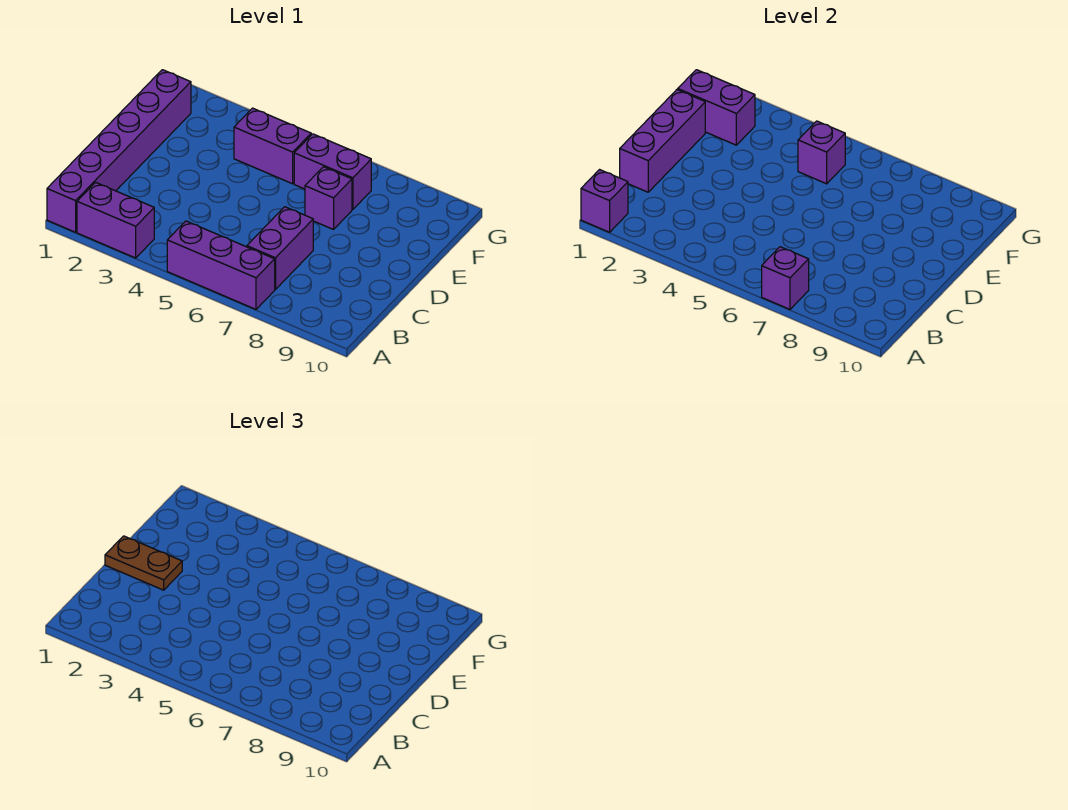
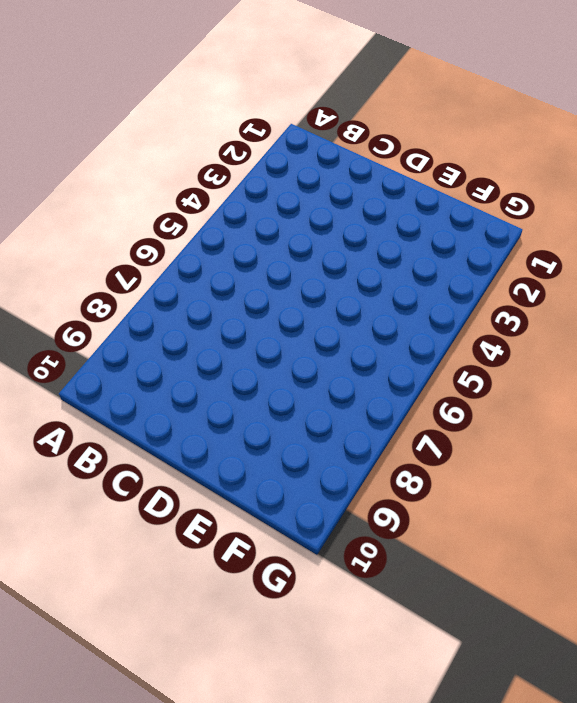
none -> purple 1x6 brick [47,70,191,232]
none -> purple 1x2 brick [77,182,154,258]
none -> purple 1x3 brick [167,221,275,309]

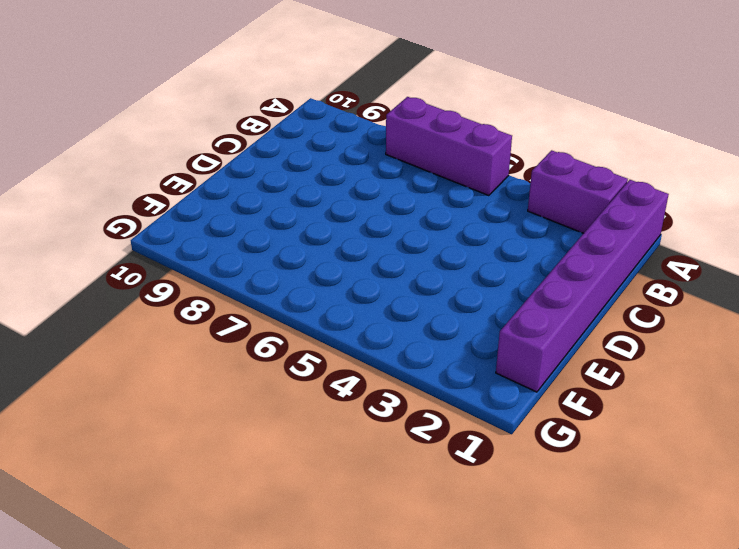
none -> purple 1x2 brick [247,207,313,290]
none -> purple 1x1 brick [305,167,352,229]
none -> purple 1x2 brick [234,108,311,184]

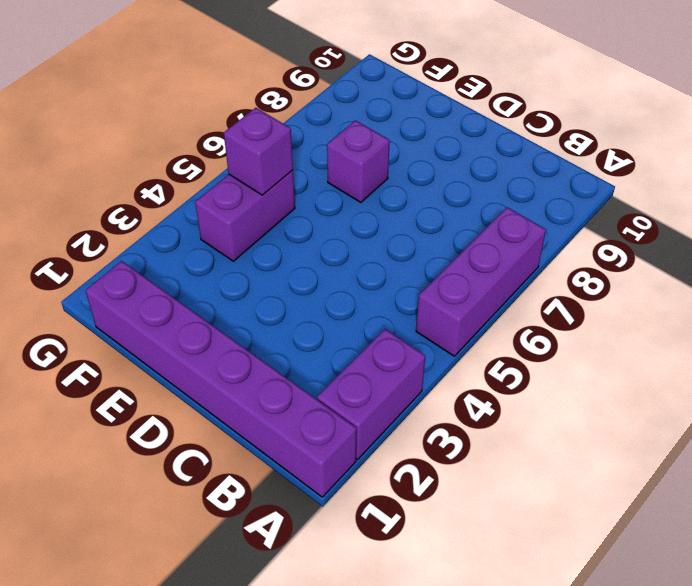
none -> purple 1x2 brick [247,207,313,290]
none -> purple 1x2 brick [294,134,371,209]
none -> purple 1x1 brick [581,170,628,232]

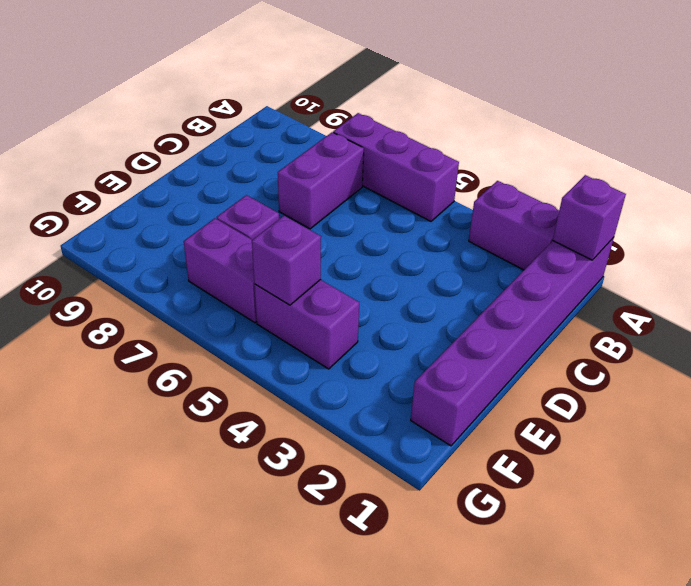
none -> purple 1x1 brick [762,247,809,309]
none -> purple 1x3 brick [620,90,705,192]
none -> purple 1x2 brick [678,70,755,145]

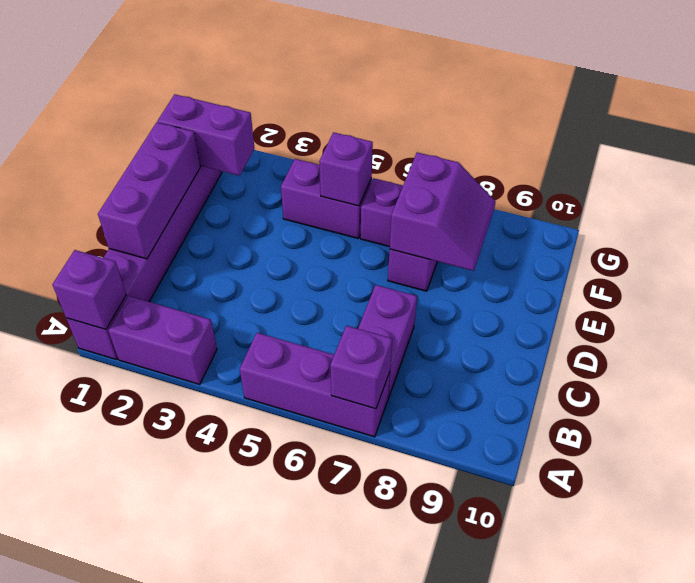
purple 2x2 slope [390,152,496,271] -> none
none -> brown 1x2 plate [105,536,182,590]

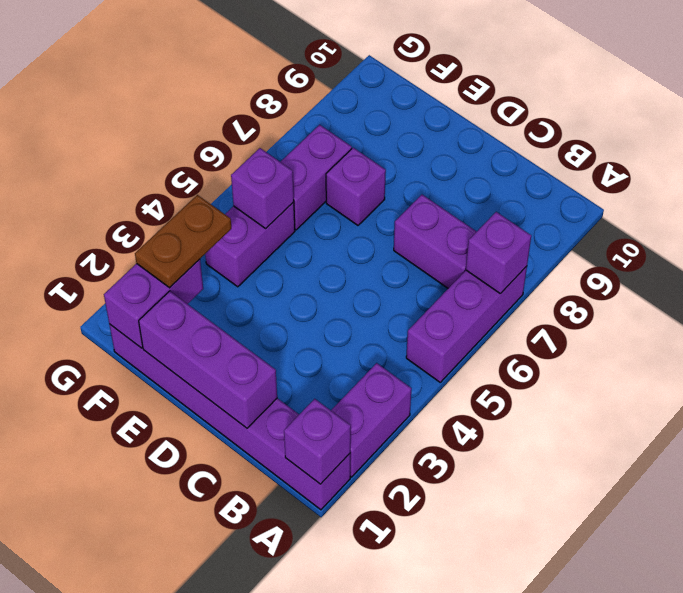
brown 1x2 plate [135,195,231,288] -> brown 1x2 plate moved to [105,536,182,590]

